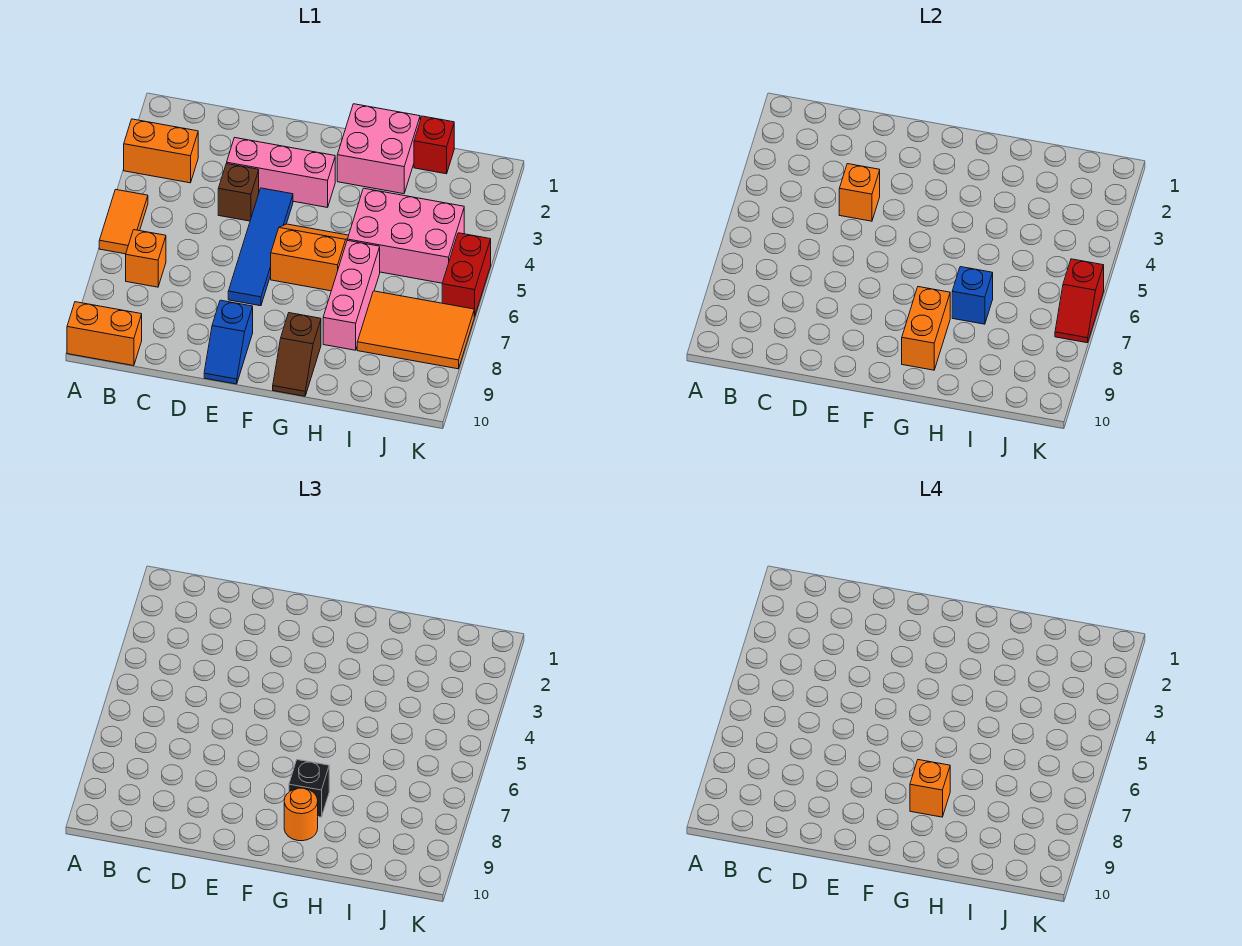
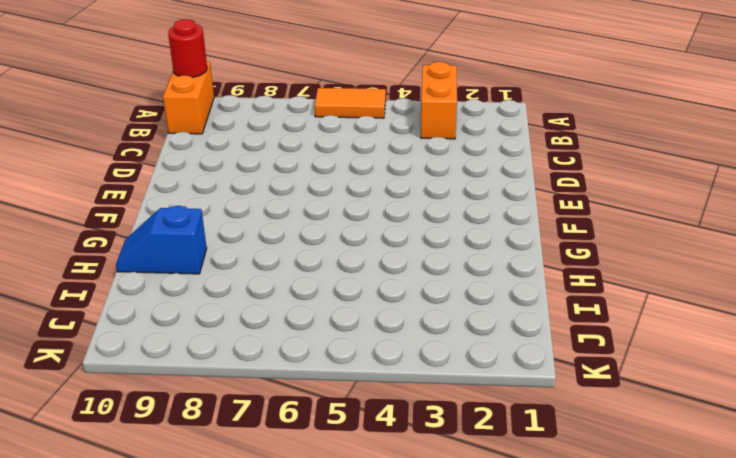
red 1x1 round brick [168,19,207,77] -> none
blue 1x2 slope [116,206,207,274] -> blue 1x2 slope moved to [204,300,253,384]
none -> orange 1x1 brick [126,230,166,287]
none -> pink 1x3 brick [227,138,335,208]
none -> brown 1x1 brick [218,164,259,221]

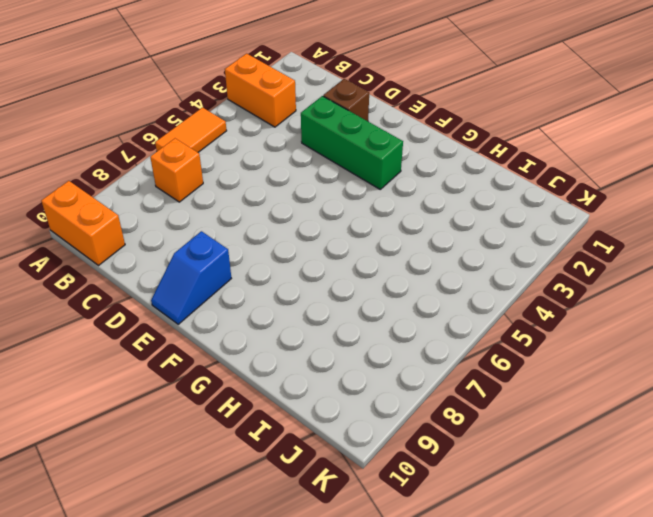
brown 1x1 brick [323,79,369,121] -> brown 1x1 brick moved to [218,164,259,221]
green 1x3 brick [301,96,403,189] -> pink 1x3 brick [227,138,335,208]
none -> blue 1x4 tile [228,188,293,306]
none -> orange 2x2 slope [271,224,349,291]
none -> pink 2x2 brick [337,104,420,194]

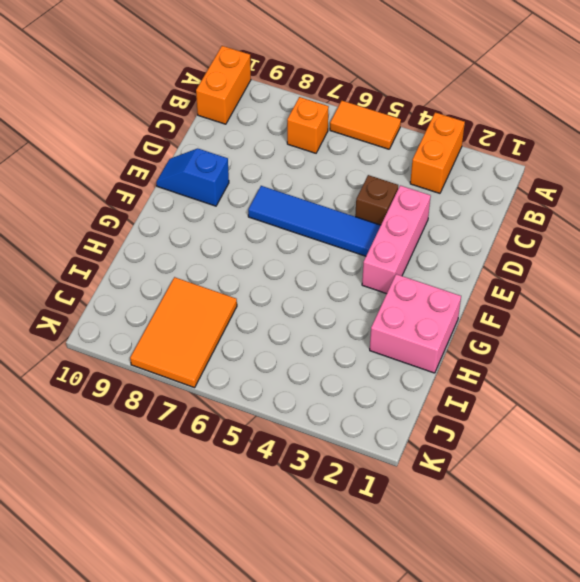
none -> orange 2x2 slope [271,224,349,291]
none -> brown 1x2 slope [273,313,321,396]
none -> pink 2x3 brick [347,188,464,283]

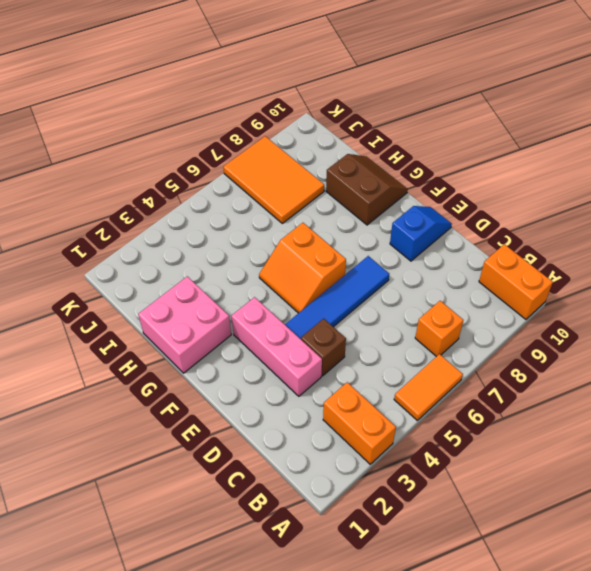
brown 2x2 slope [326,154,408,225] -> brown 1x2 slope [273,313,321,396]
none -> pink 2x3 brick [347,188,464,283]
none -> pink 1x3 brick [323,240,380,350]
none -> red 1x1 brick [414,116,454,174]

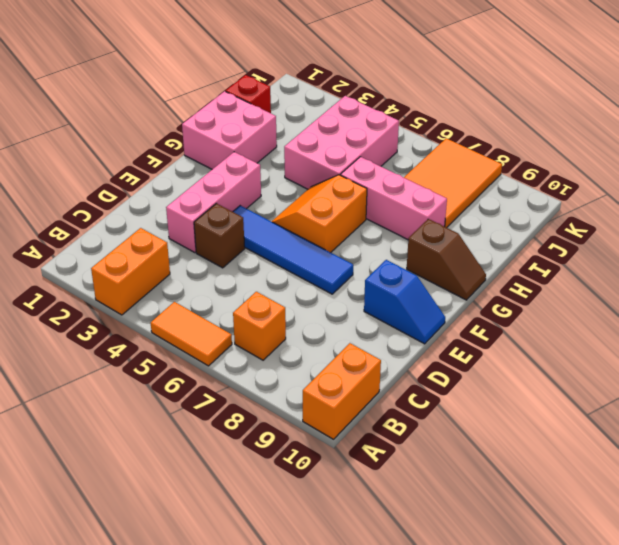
none -> red 1x2 brick [442,233,491,316]
none -> orange 1x1 brick [839,164,880,221]
none -> orange 1x2 brick [902,287,950,370]

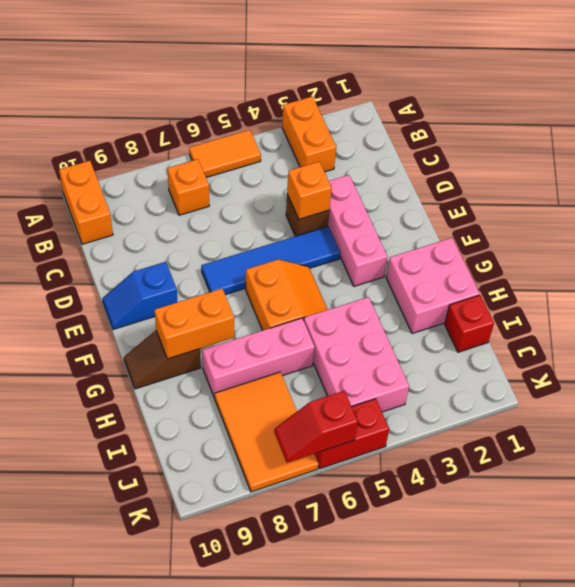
none -> blue 1x1 brick [952,267,993,324]
none -> black 1x1 brick [289,760,329,817]
none -> orange 1x1 round brick [284,788,318,841]

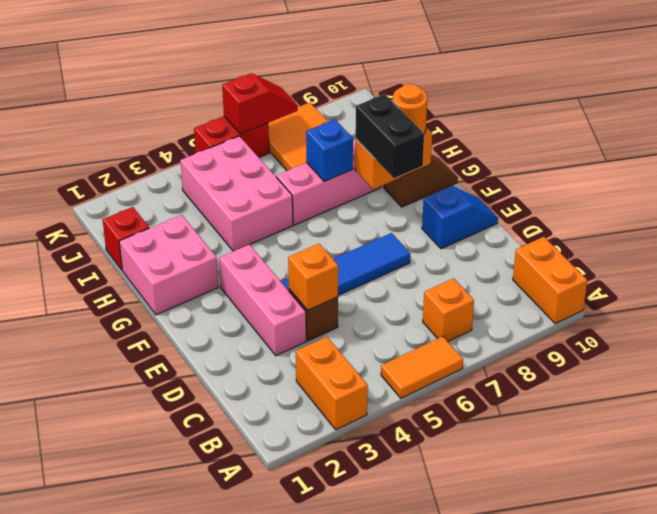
black 1x2 brick [355,94,424,178] -> black 1x1 brick [289,760,329,817]
none -> orange 2x2 slope [271,224,349,291]
none -> orange 1x1 brick [910,760,950,817]

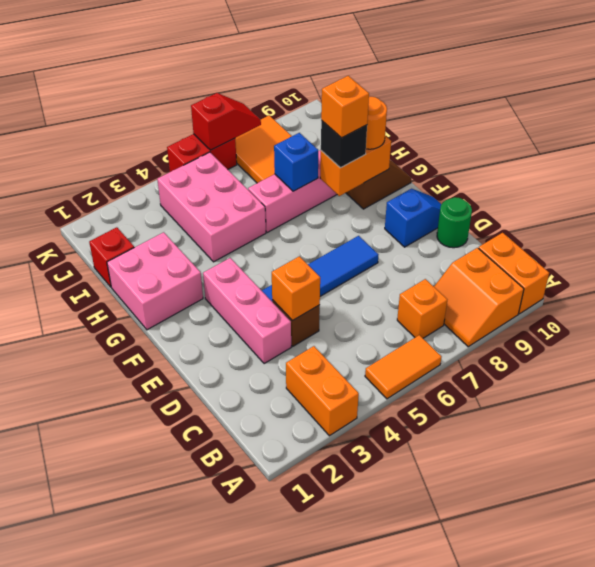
orange 2x2 slope [434,248,524,347] -> orange 2x2 slope moved to [271,224,349,291]
green 1x1 round brick [437,197,472,248] -> none

